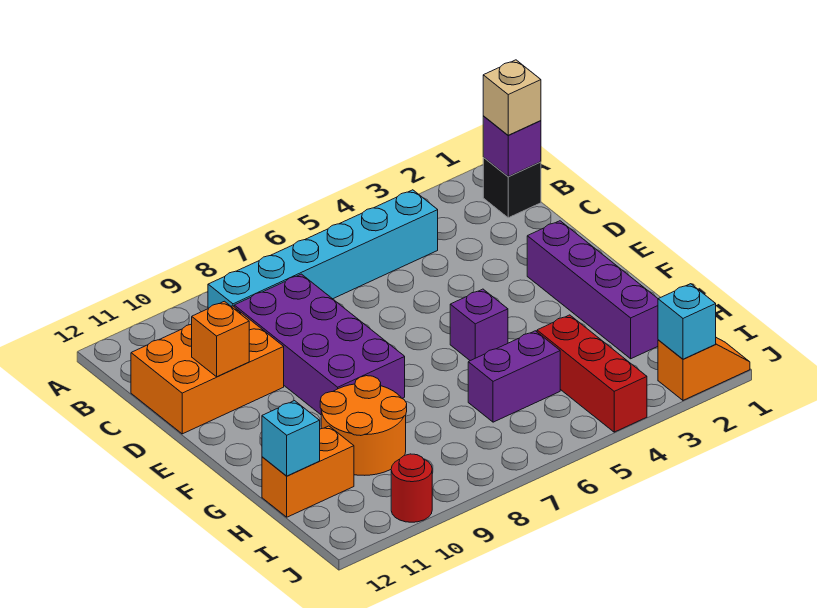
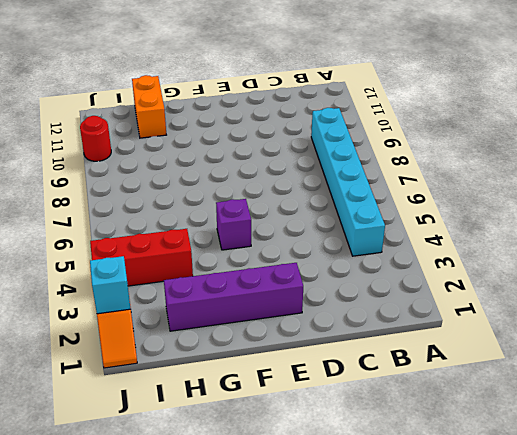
none -> black 1x1 brick [483,158,541,218]
none -> purple 2x4 brick [234,274,405,415]
none -> orange 2x3 brick [131,306,284,434]

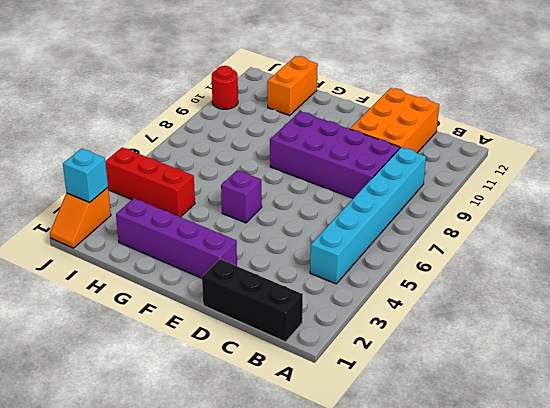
black 1x3 brick [202,259,303,342] -> black 1x1 brick [483,158,541,218]
none -> orange 2x2 round brick [320,376,407,475]
none -> purple 1x2 brick [468,331,560,422]
none -> purple 1x1 brick [483,116,541,176]

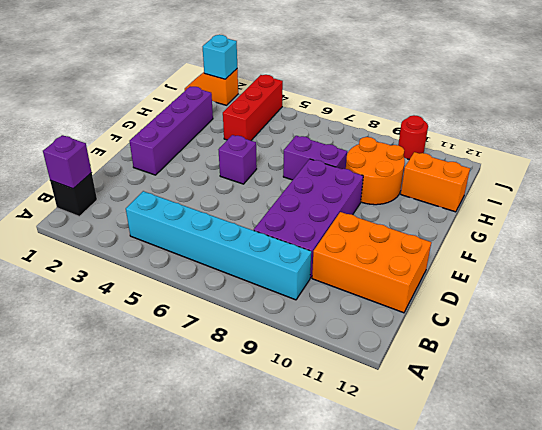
purple 1x2 brick [283,136,347,180] -> purple 1x2 brick moved to [468,331,560,422]
none -> orange 1x1 brick [192,301,249,377]
none -> cyan 1x1 brick [262,401,320,476]
none -> tan 1x1 brick [483,60,541,135]

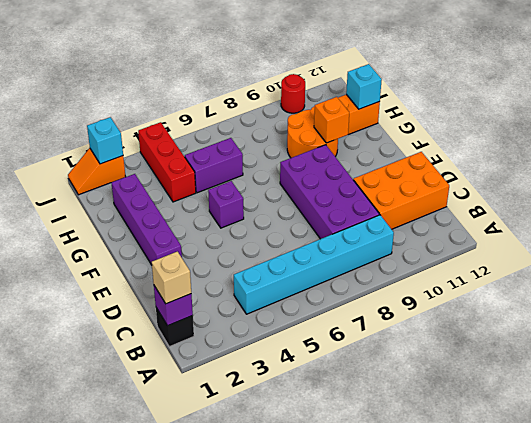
orange 1x1 brick [314,97,349,143] -> orange 1x1 brick moved to [192,301,249,377]

